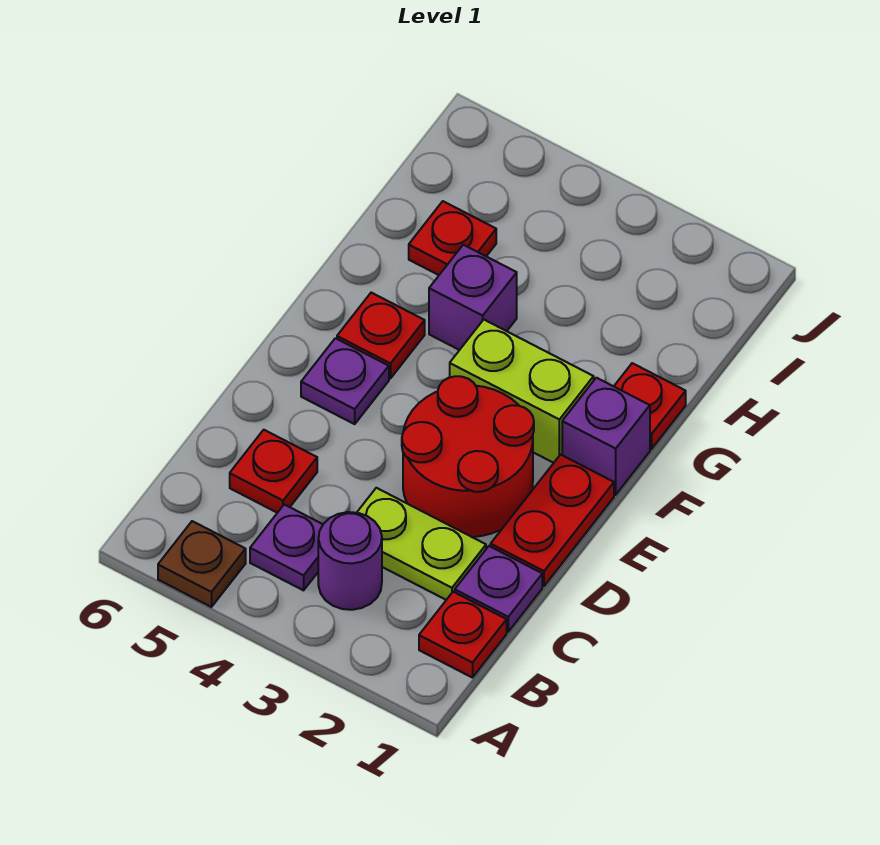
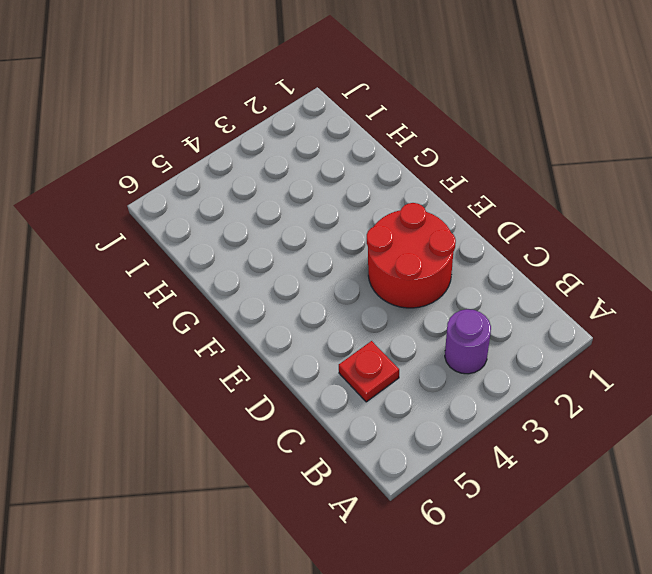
none -> brown 1x1 plate [158,521,246,607]
none -> red 1x1 plate [419,592,507,678]
none -> purple 1x1 plate [250,504,323,590]

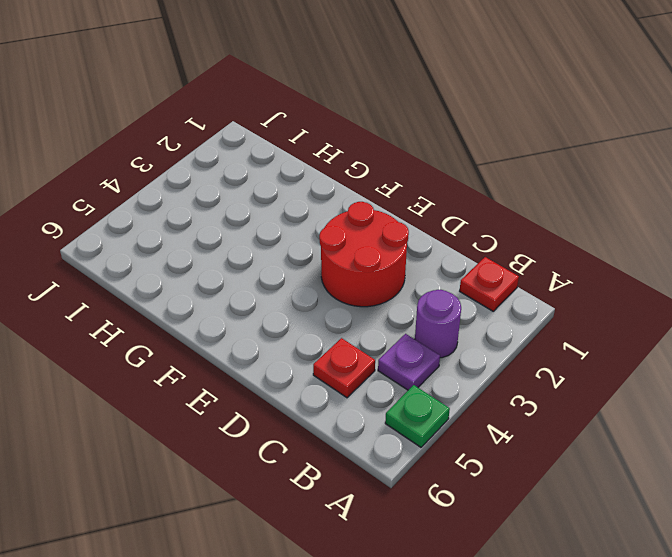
green 1x1 plate [385,385,450,447] -> brown 1x1 plate [158,521,246,607]
none -> purple 1x1 plate [455,546,542,632]
none -> lime 1x2 plate [357,488,486,600]
none -> red 1x2 plate [491,455,614,586]

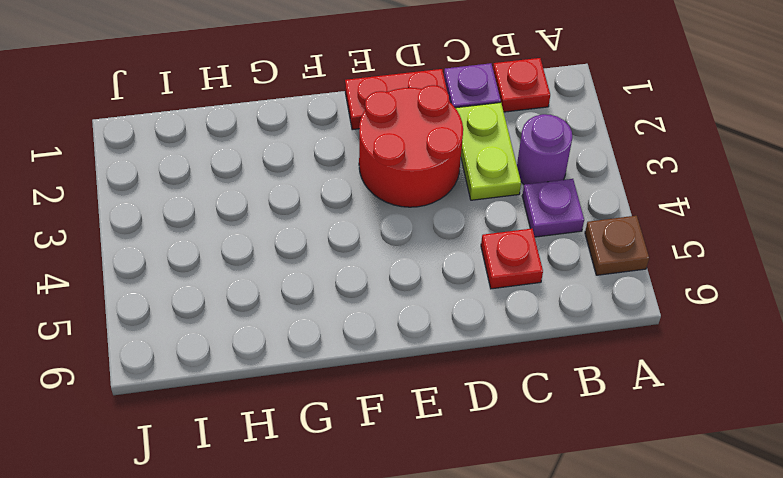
none -> purple 1x1 plate [301,338,389,424]
none -> purple 1x1 brick [562,378,650,495]
none -> lime 1x2 brick [450,320,594,463]

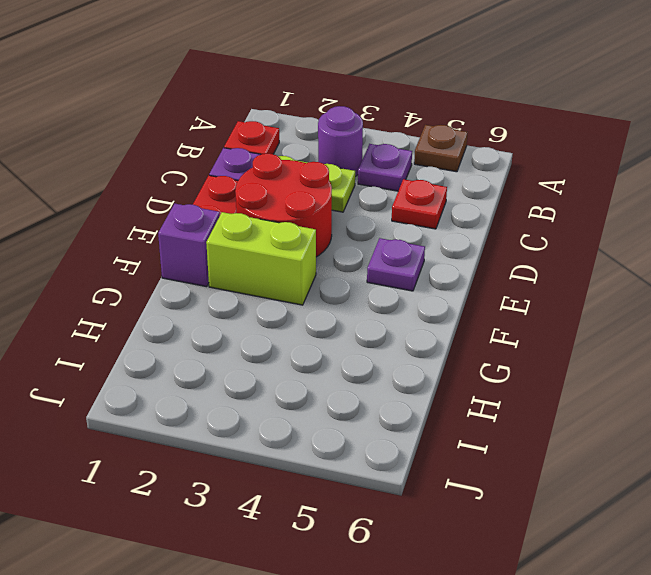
none -> red 1x1 plate [337,293,425,378]
none -> red 1x1 plate [614,363,686,449]
none -> purple 1x1 brick [429,245,517,350]

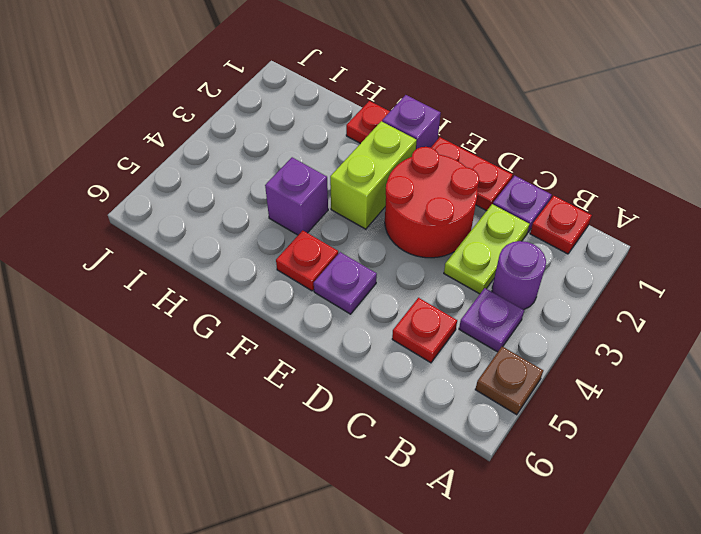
none -> red 1x1 plate [409,201,496,275]

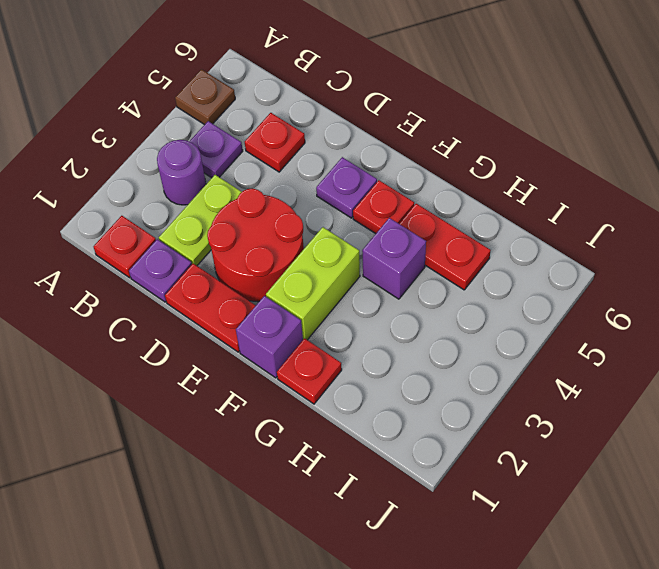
red 1x2 plate [399,204,491,290] -> red 1x1 plate [409,201,496,275]

